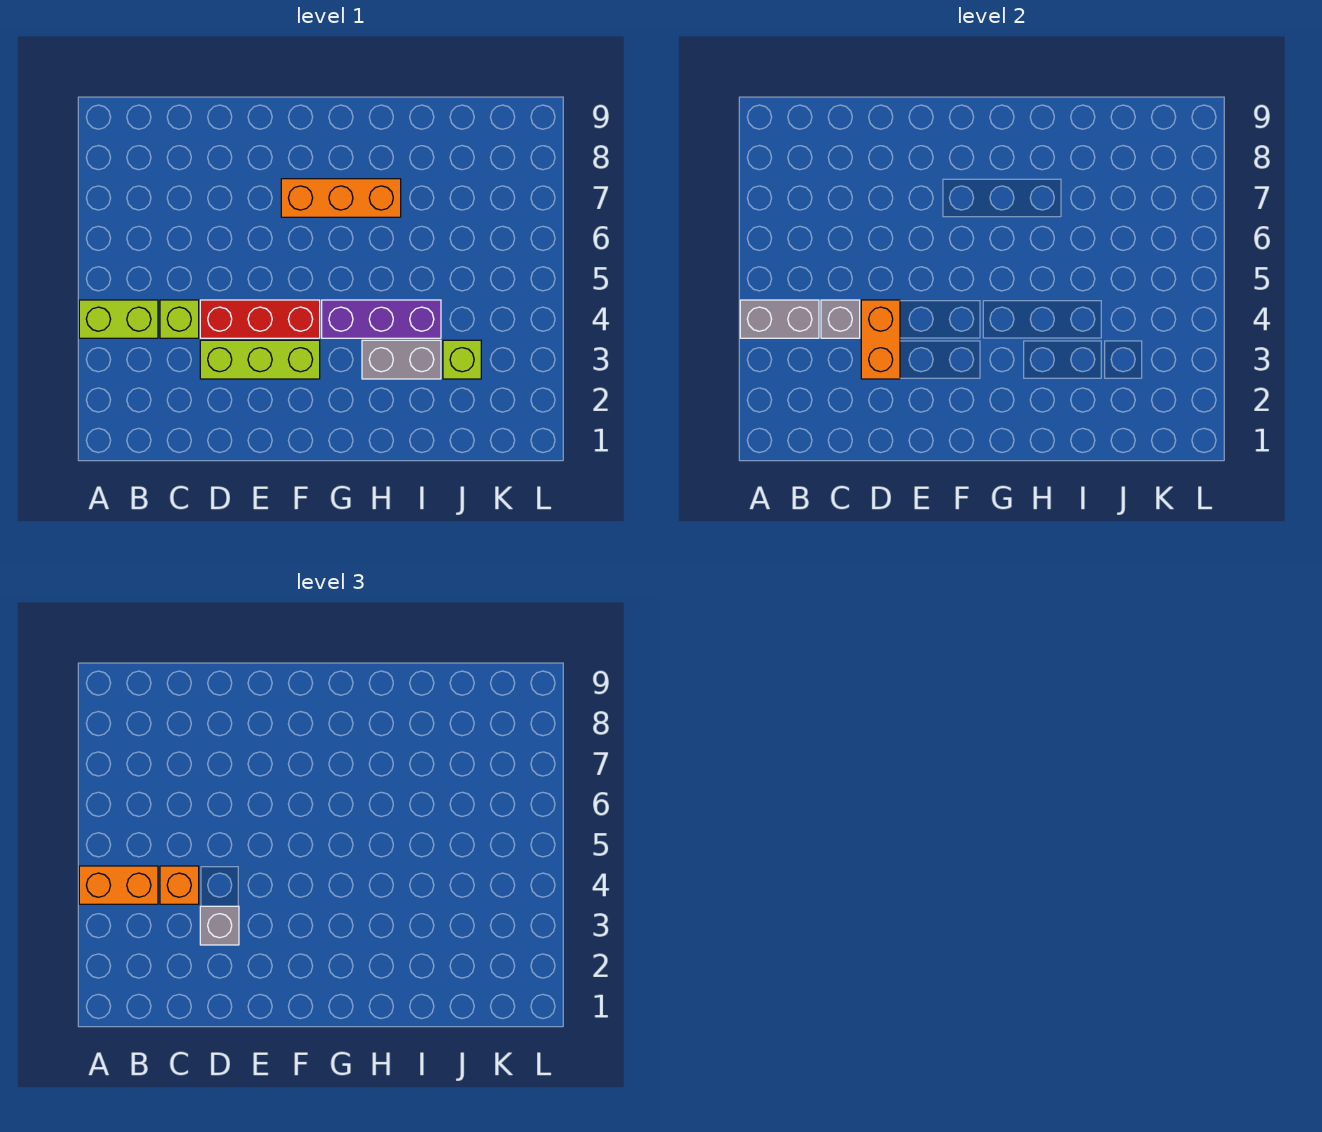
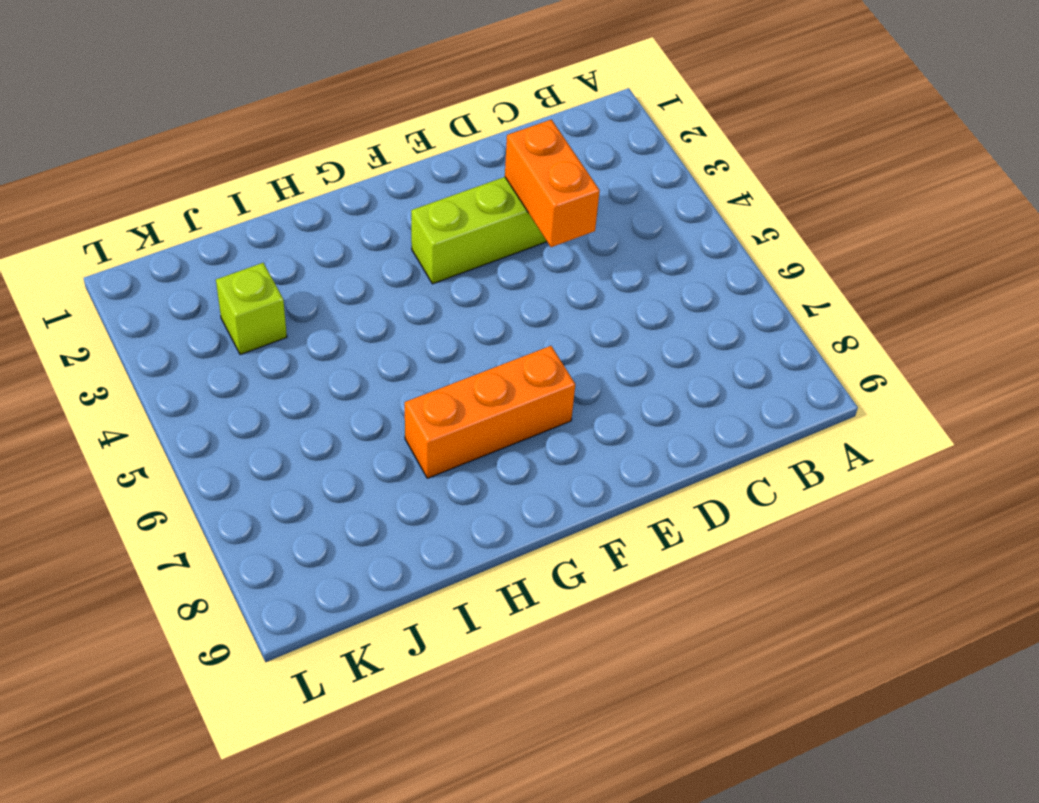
none -> lime 1x2 brick [79,300,158,338]
none -> lime 1x1 brick [160,300,199,338]
none -> red 1x3 brick [200,300,320,338]

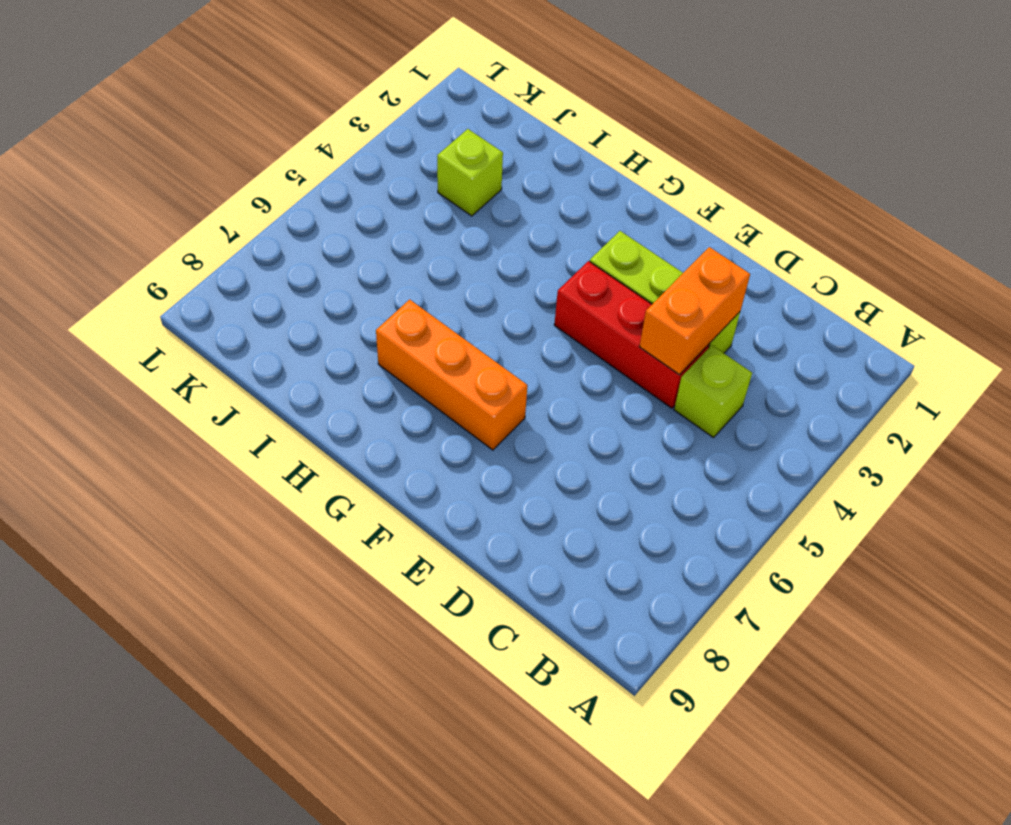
none -> lime 1x2 brick [79,300,158,338]
none -> purple 1x3 brick [322,300,441,338]
none -> grey 1x2 brick [362,340,441,379]

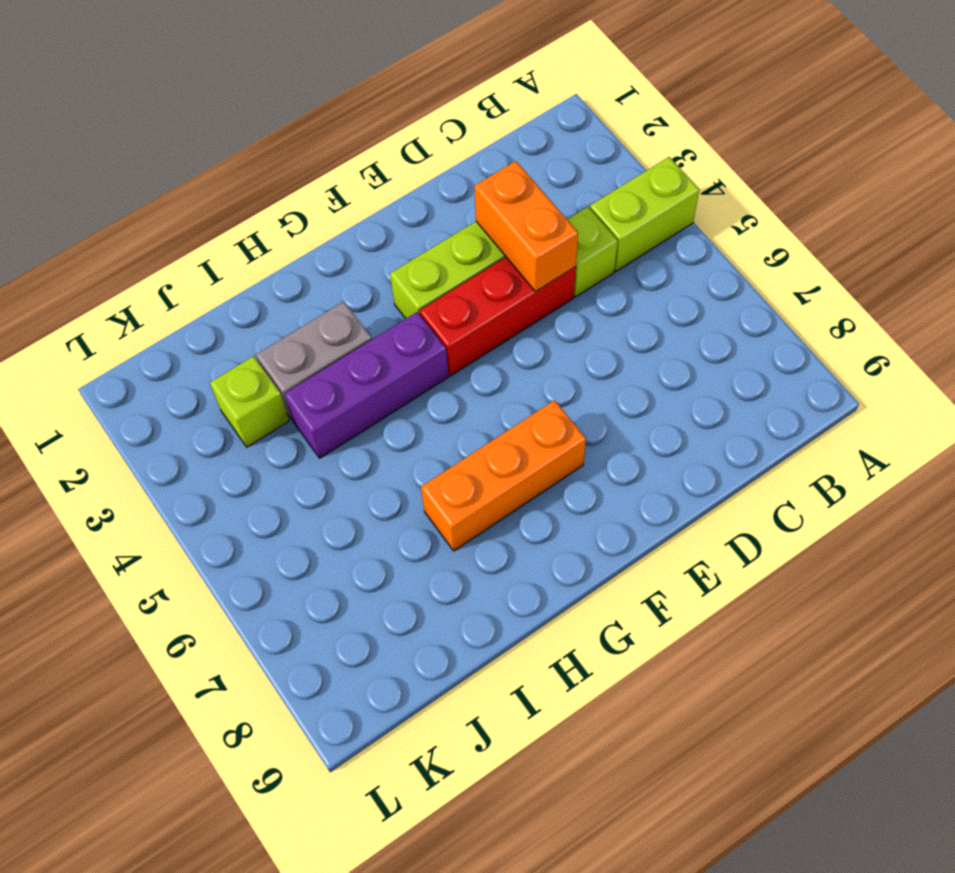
none -> grey 1x2 brick [740,300,819,338]
none -> grey 1x1 brick [821,300,860,338]
none -> orange 1x2 brick [79,866,158,904]

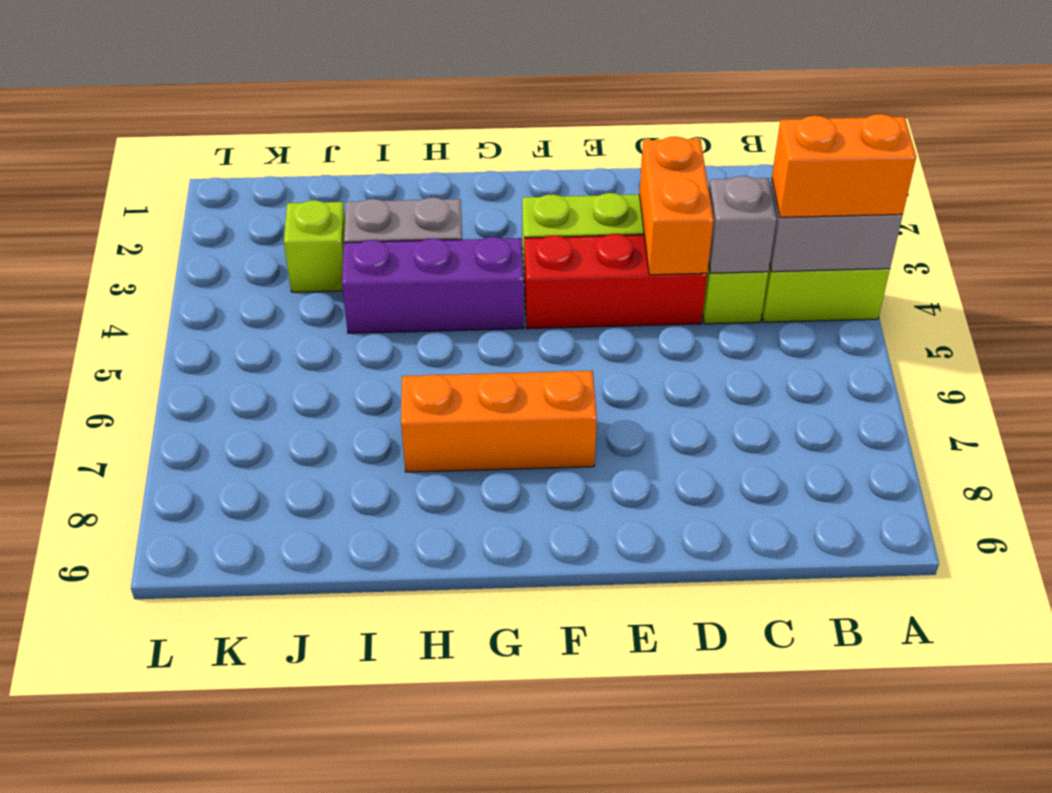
none -> orange 1x1 brick [160,866,199,904]
none -> grey 1x1 brick [200,906,239,945]

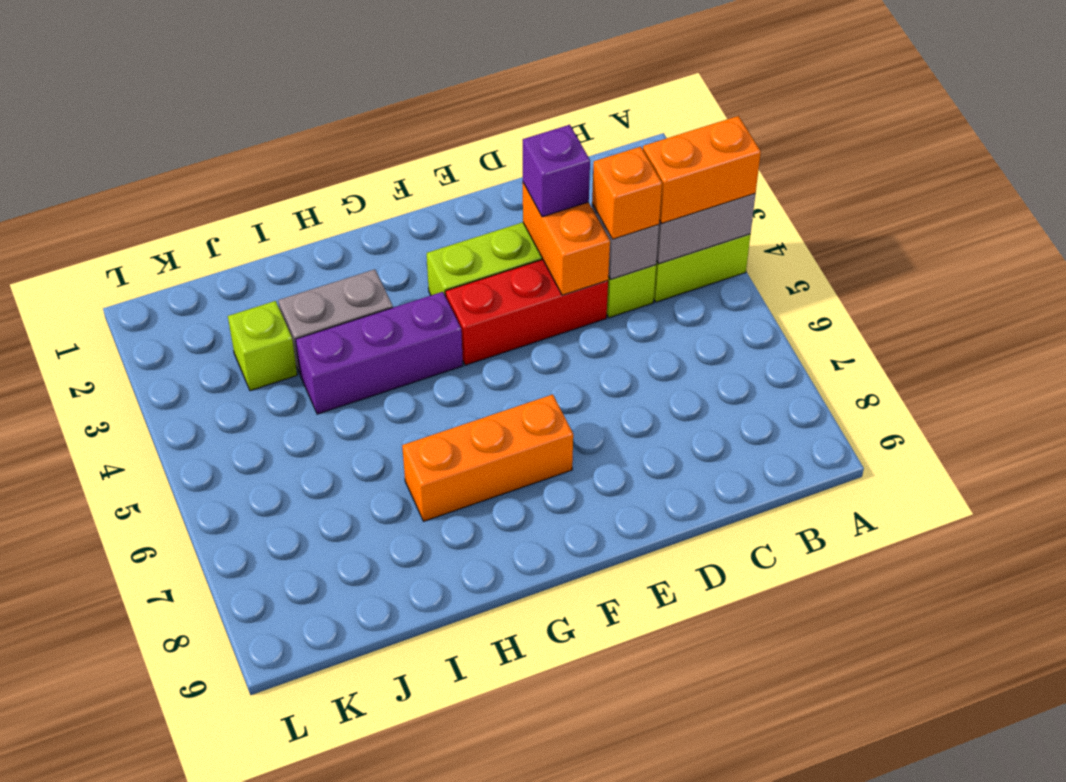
purple 1x1 brick [523,125,590,217] -> grey 1x1 brick [200,906,239,945]

